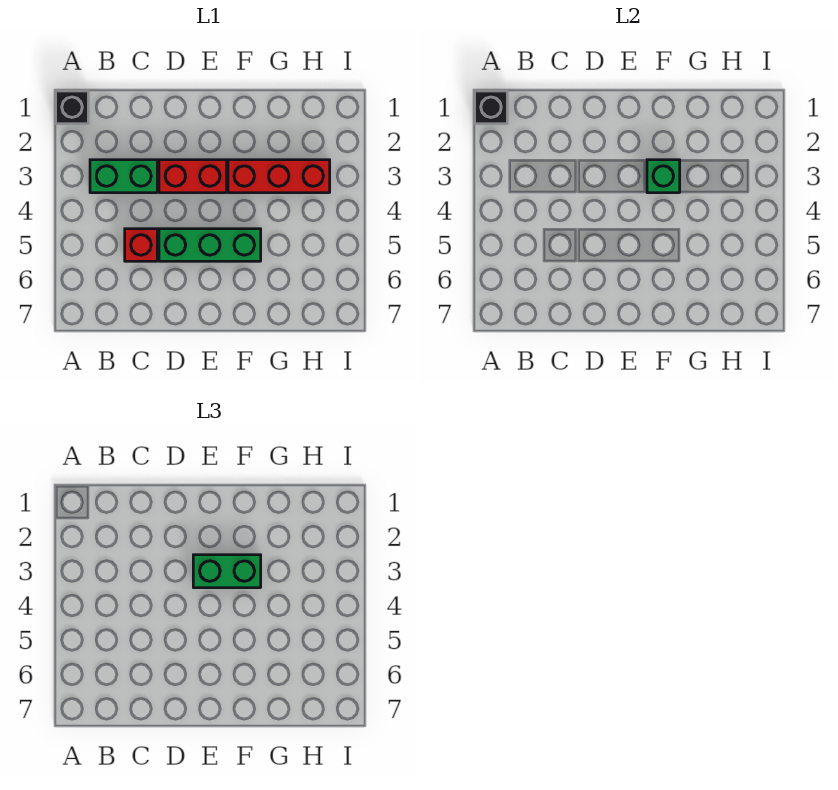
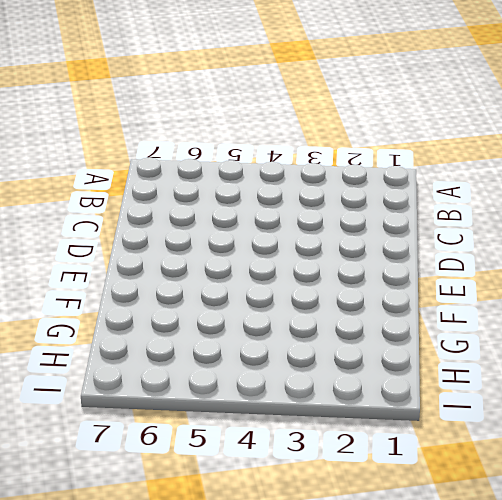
none -> black 1x1 brick [56,91,88,124]
none -> green 1x2 brick [90,160,157,193]

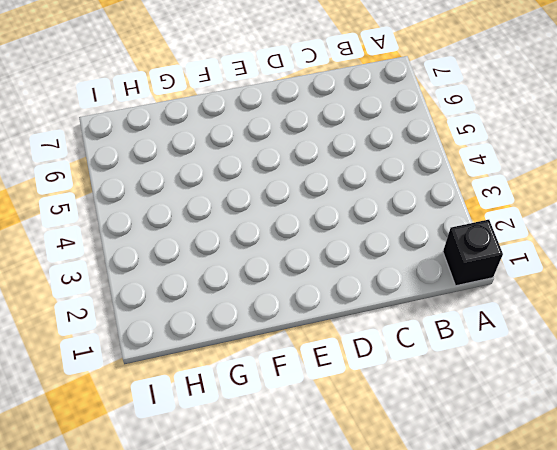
none -> green 1x2 brick [90,160,157,193]
none -> red 1x1 brick [125,229,157,261]

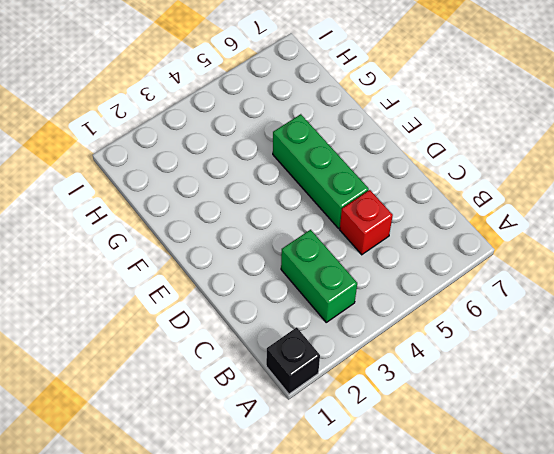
none -> red 1x2 brick [159,160,226,193]
none -> red 1x3 brick [228,160,330,193]

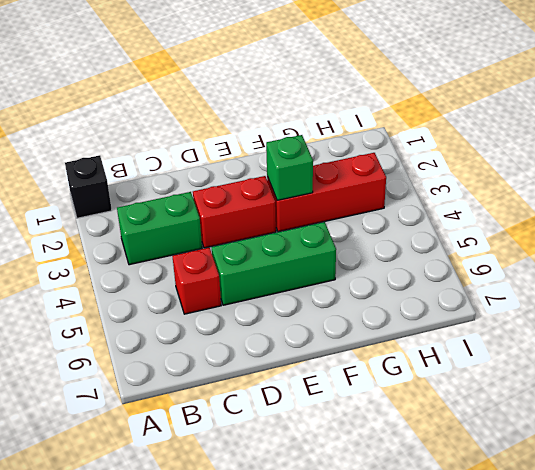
none -> black 1x1 brick [475,91,507,124]
none -> green 1x2 brick [193,555,261,588]

